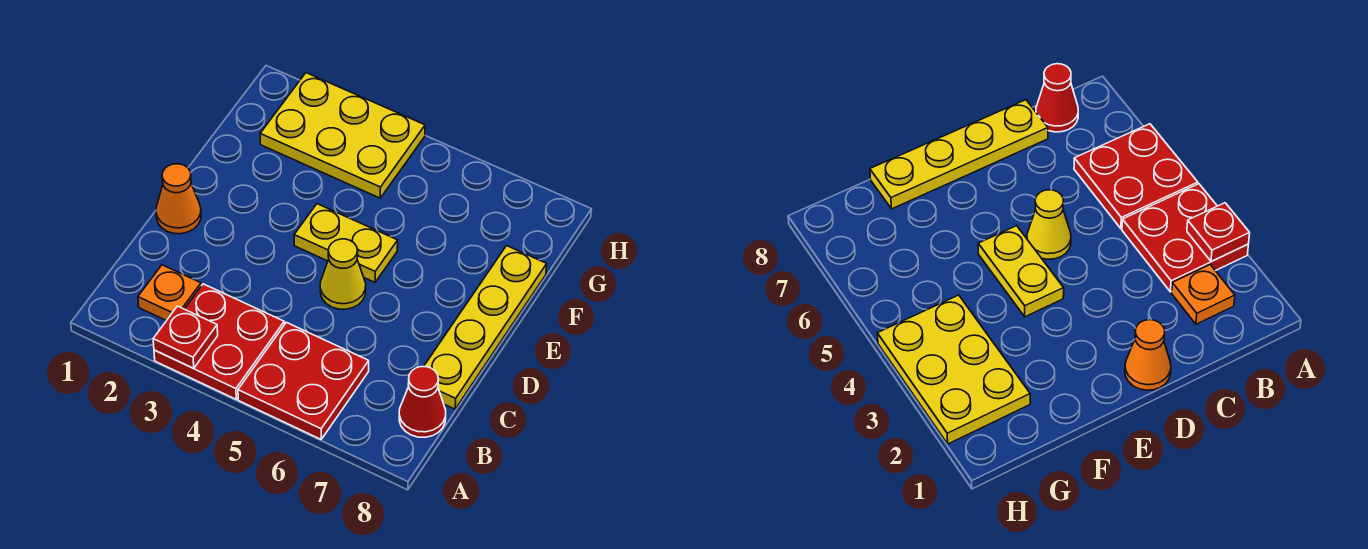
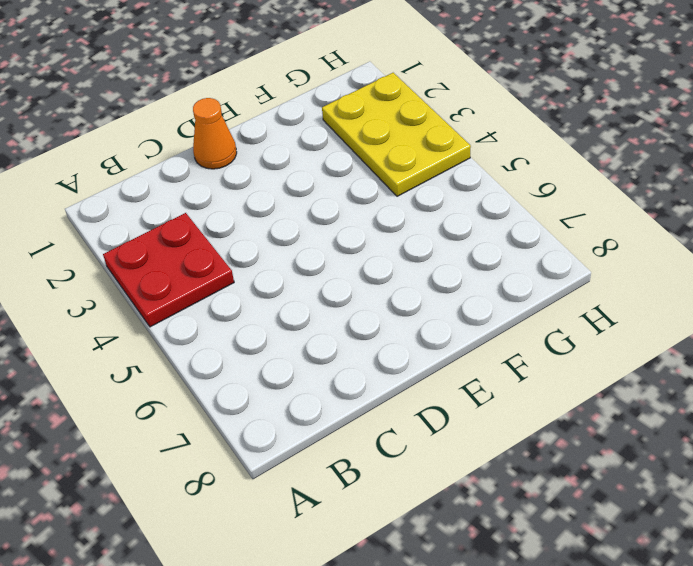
none -> red 2x2 plate [238,322,369,439]
none -> orange 1x1 plate [138,265,201,321]

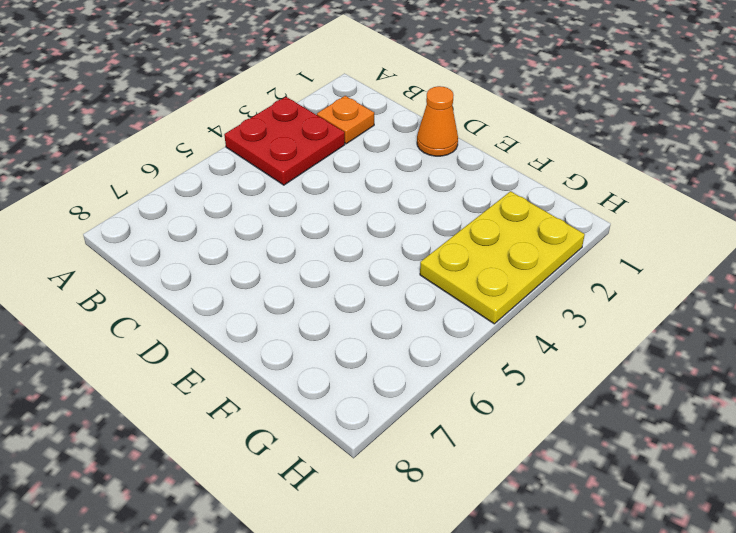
none -> red 2x2 plate [238,322,369,439]
none -> red 1x1 cone [399,367,446,437]

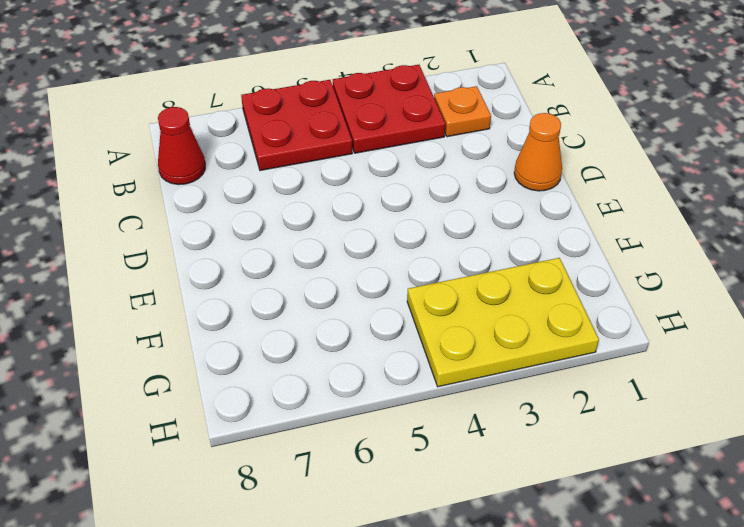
none -> yellow 1x4 plate [424,246,547,409]
none -> yellow 1x1 cone [320,239,366,309]

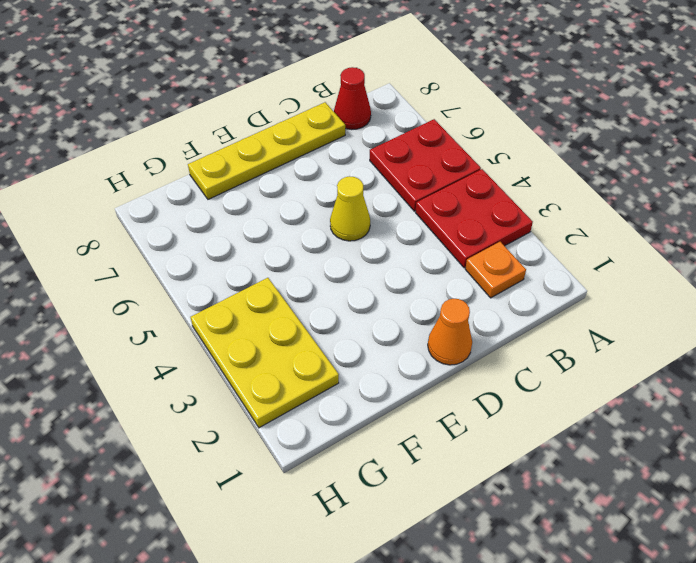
none -> yellow 1x2 plate [294,204,398,282]
none -> red 1x1 plate [153,306,218,368]

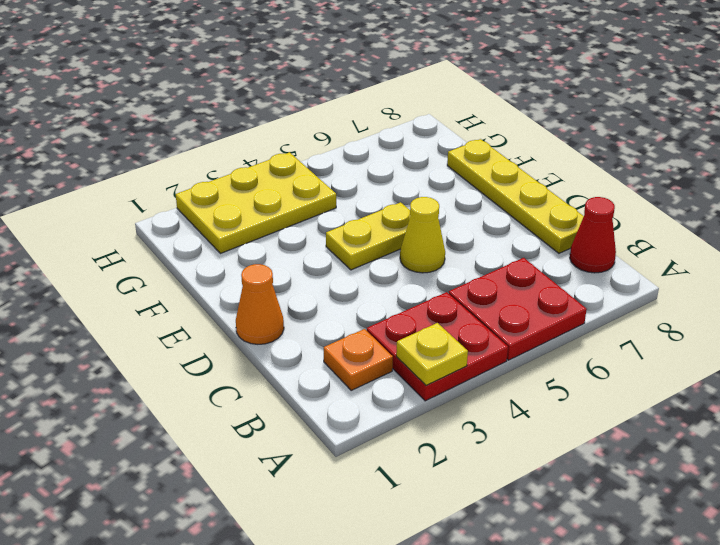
yellow 1x1 plate [396,323,468,385] -> red 1x1 plate [153,306,218,368]

